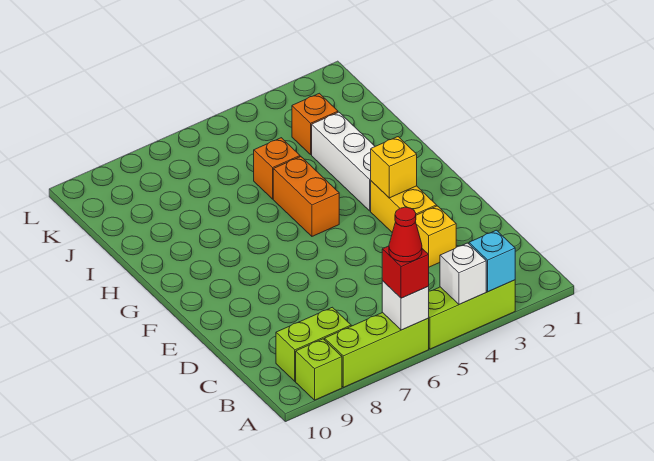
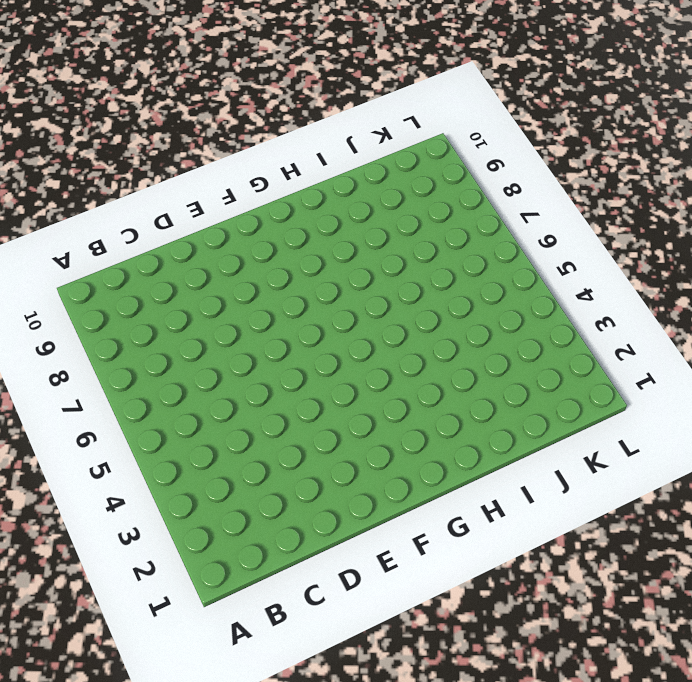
none -> lime 1x3 brick [429,280,515,349]
none -> lime 1x3 brick [325,313,429,387]
none -> lime 1x1 brick [296,339,342,400]

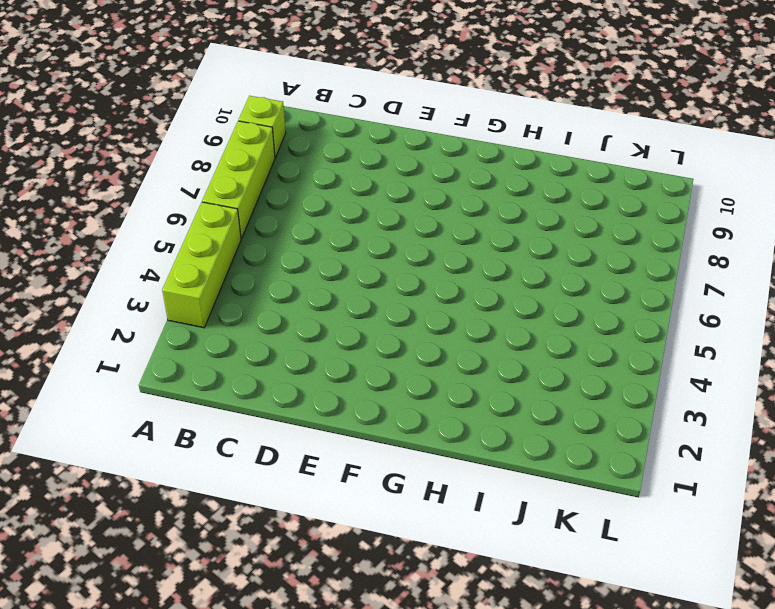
none -> lime 1x2 brick [276,307,351,381]
none -> yellow 1x1 brick [415,206,456,267]
none -> yellow 1x2 brick [371,181,437,233]

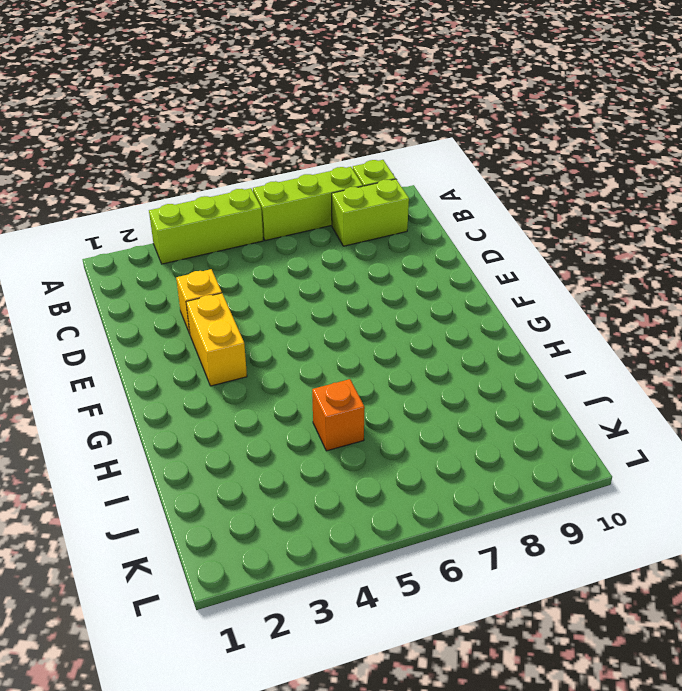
none -> white 1x3 brick [312,112,375,211]
none -> orange 1x2 brick [273,157,339,236]
none -> orange 1x1 brick [292,93,338,155]

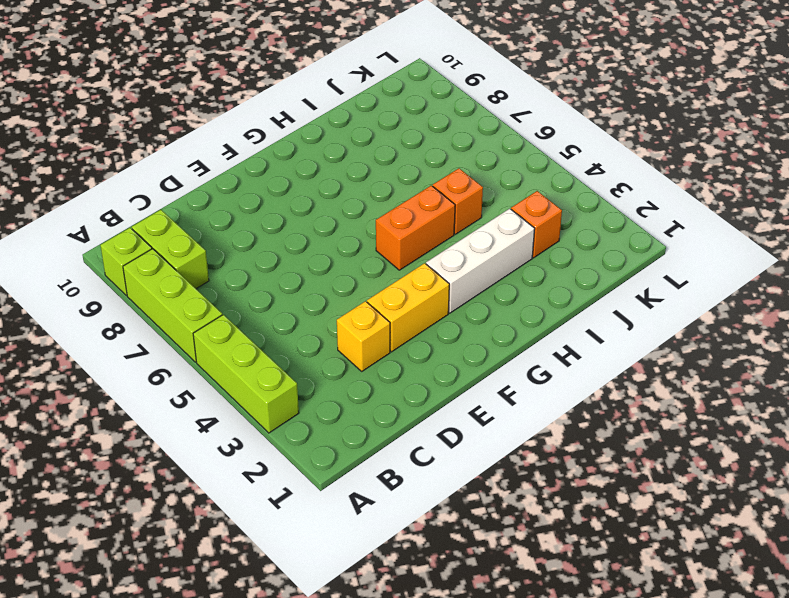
none -> cyan 1x1 brick [469,230,515,292]
none -> white 1x1 brick [440,243,486,304]
none -> white 1x1 brick [382,281,429,330]

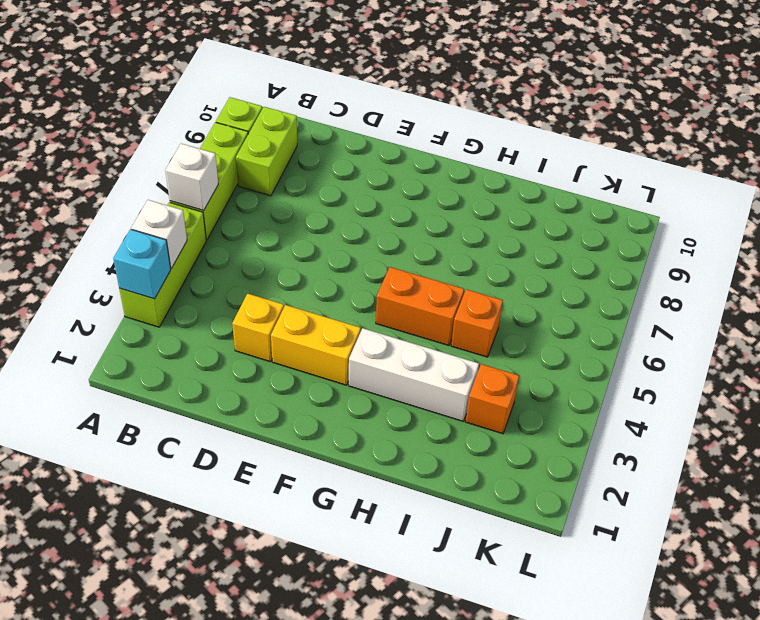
none -> yellow 1x1 brick [371,137,417,198]
none -> red 1x1 brick [382,246,429,298]
none -> red 1x1 cone [389,207,422,262]

